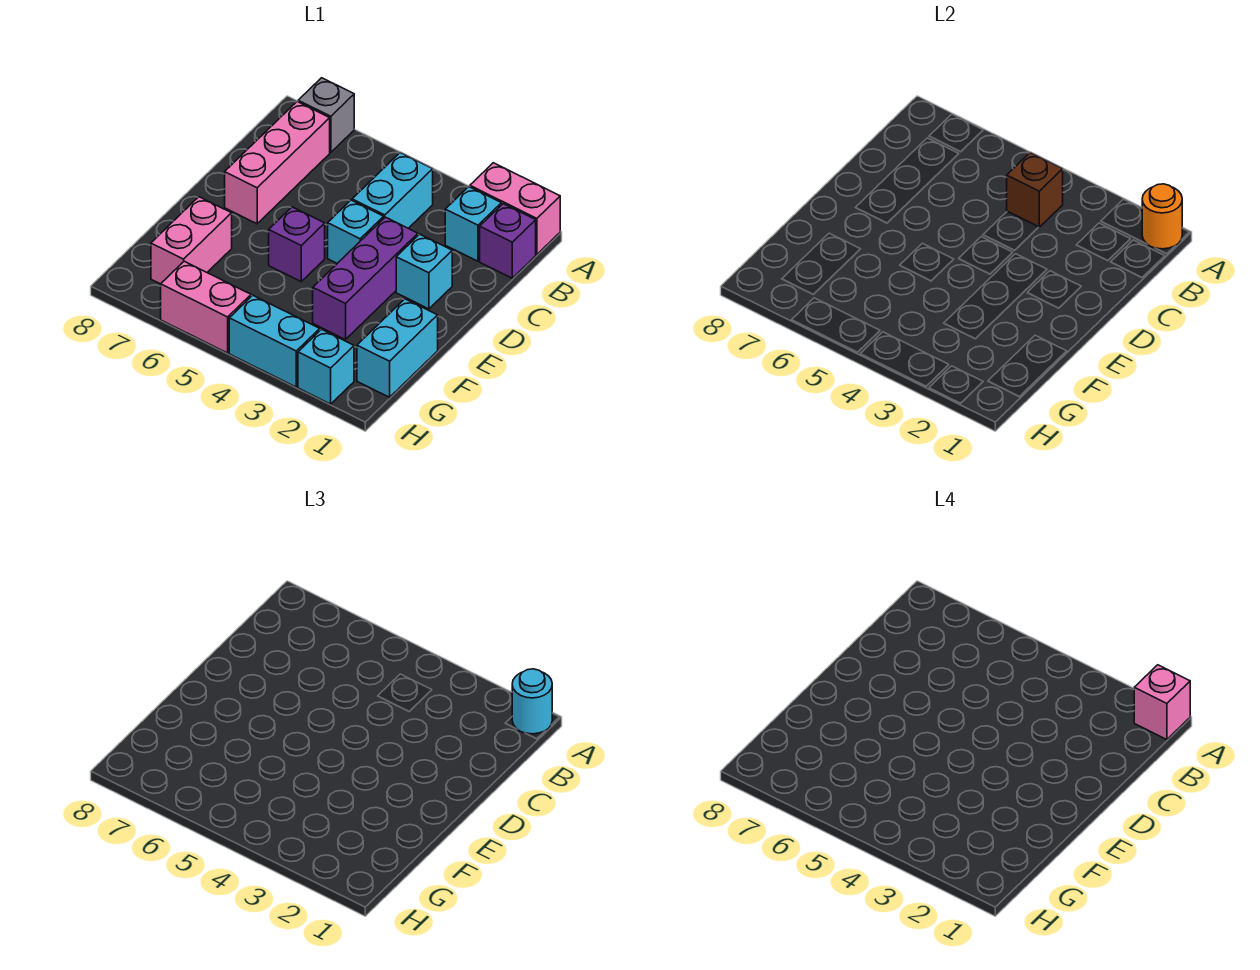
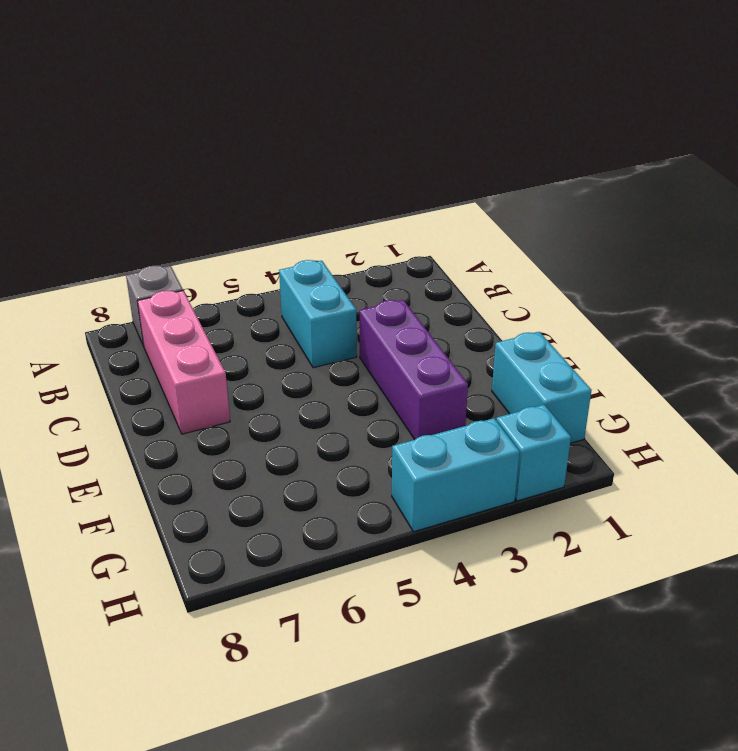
none -> pink 1x2 brick [470,163,560,254]
none -> purple 1x1 brick [480,204,536,278]
none -> cyan 1x1 brick [445,187,501,261]

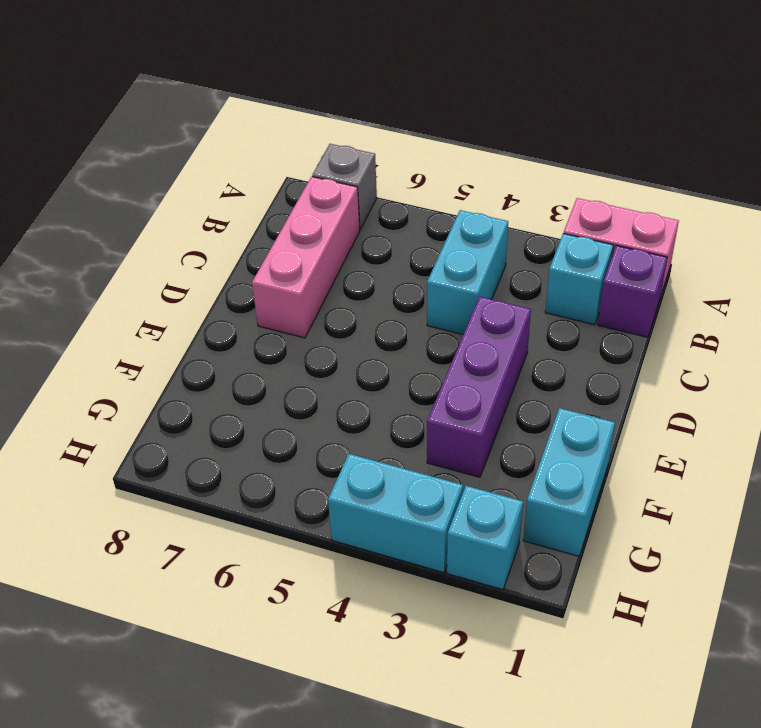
none -> cyan 1x1 brick [396,234,452,309]
none -> cyan 1x1 brick [328,200,384,263]
none -> purple 1x1 brick [269,207,325,281]

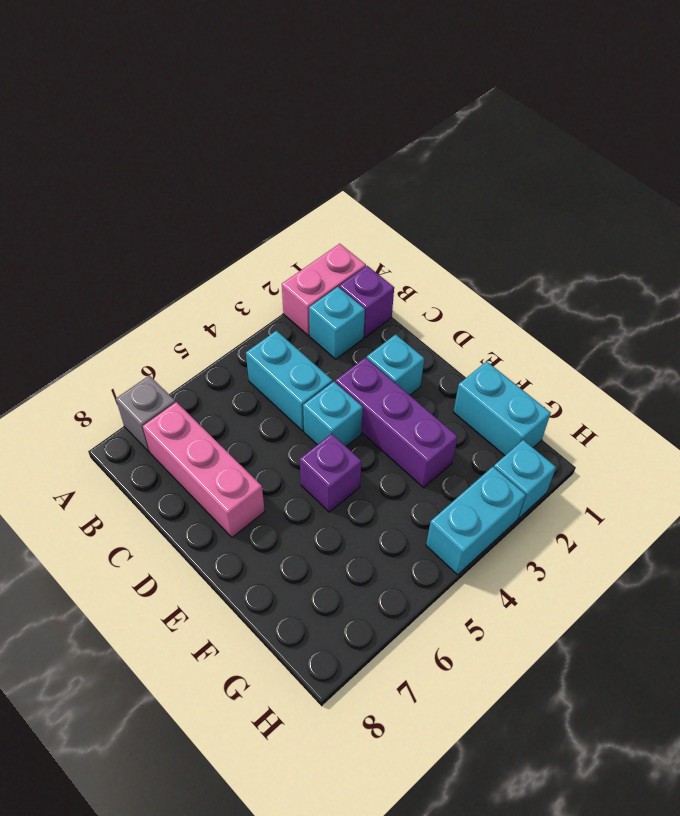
none -> pink 1x2 brick [151,197,232,284]
none -> pink 1x2 brick [161,261,251,353]
none -> orange 1x1 round brick [1142,184,1182,249]

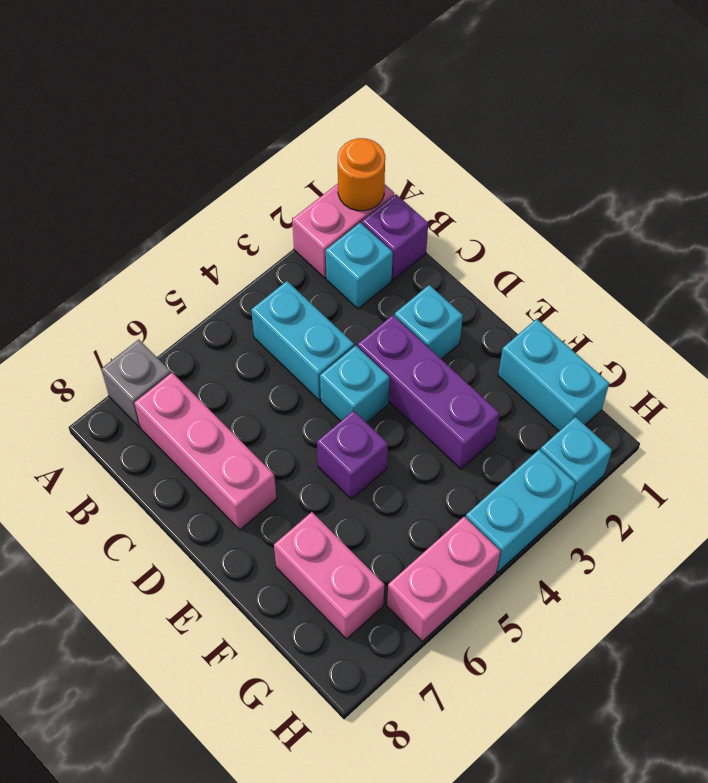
none -> brown 1x1 brick [1007,153,1063,227]
none -> cyan 1x1 round brick [512,669,552,734]
none -> pink 1x1 brick [1134,665,1190,739]

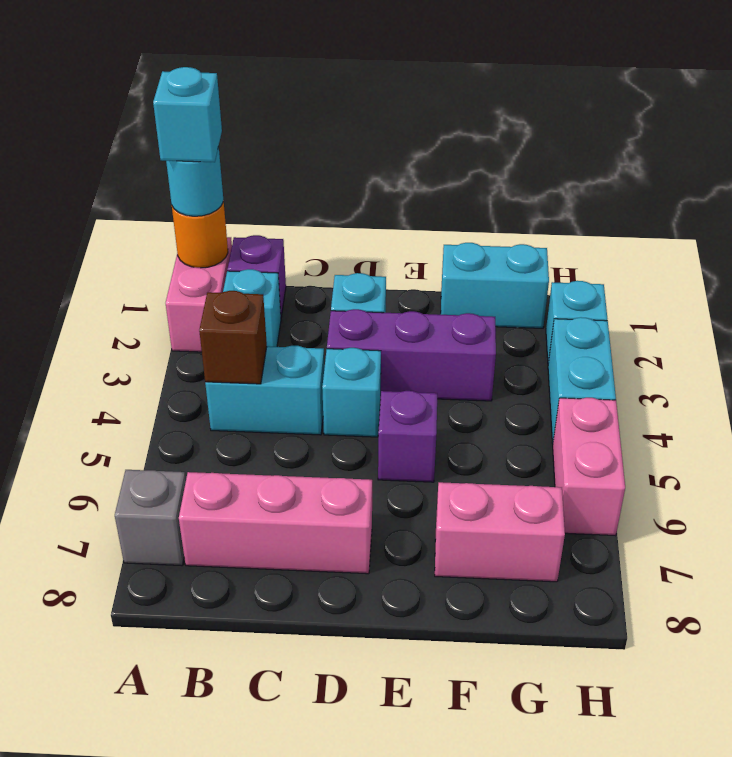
cyan 1x1 brick [153,67,222,162] -> pink 1x1 brick [1134,665,1190,739]

